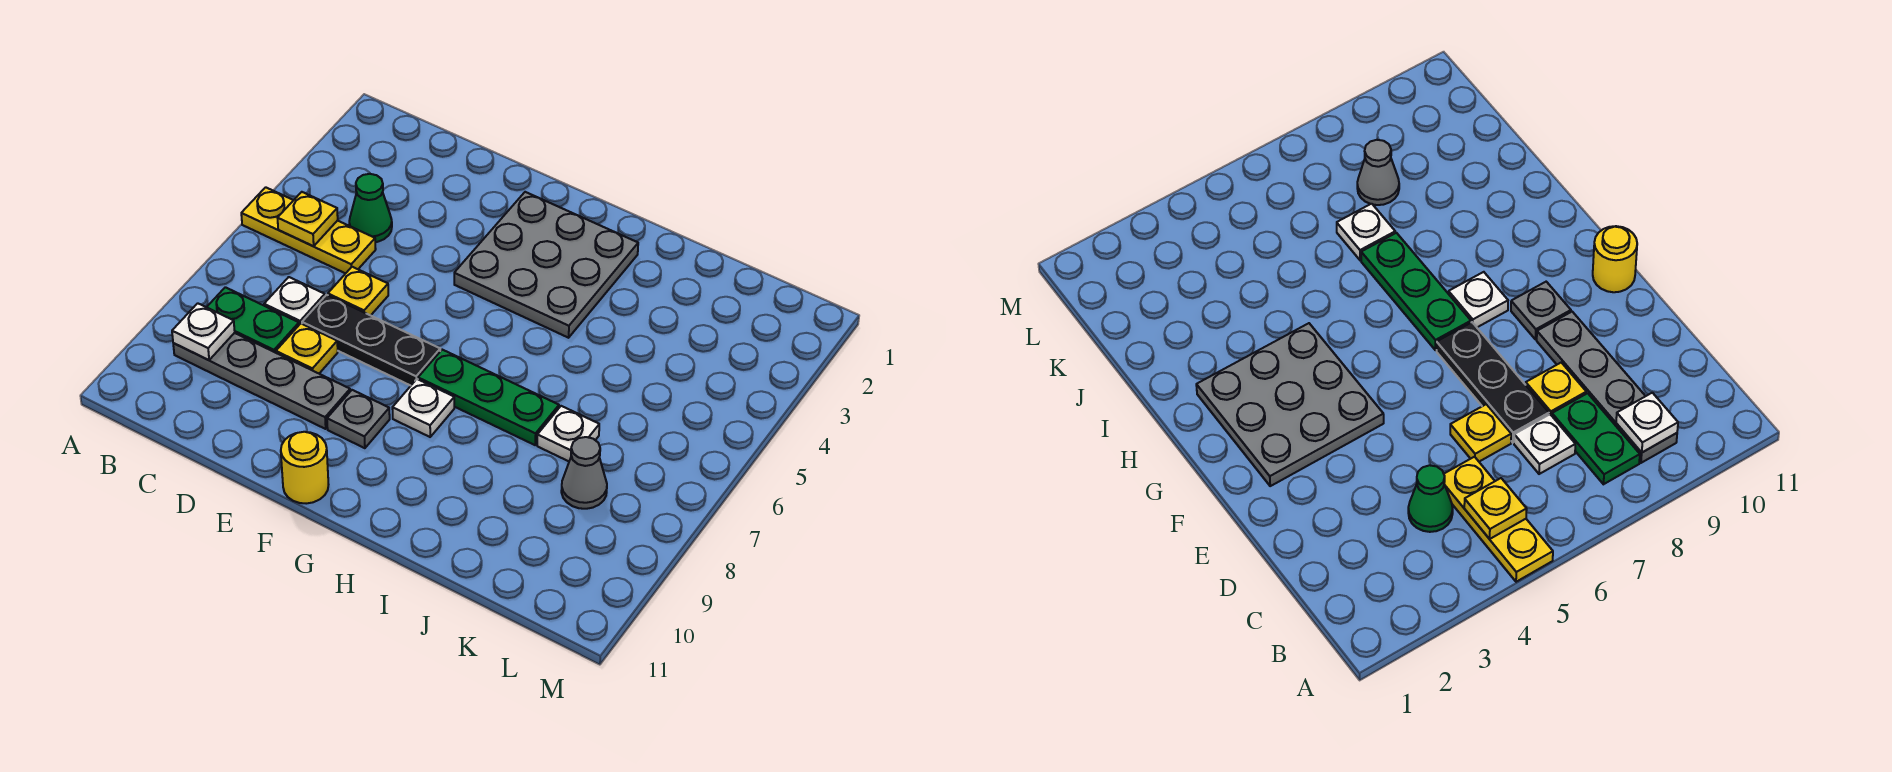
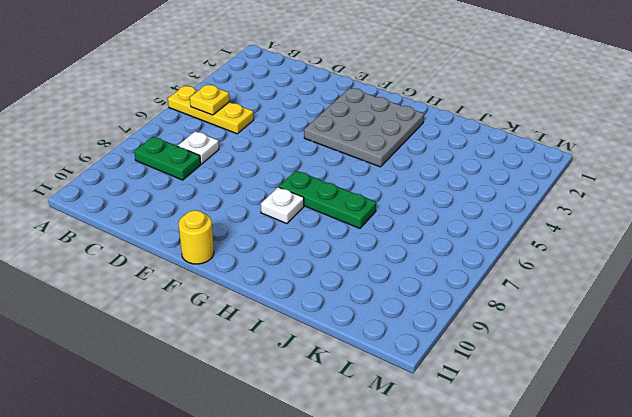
none -> grey 1x4 plate [173,333,350,429]
none -> green 1x1 cone [349,174,392,242]
none -> yellow 1x1 plate [328,267,388,316]

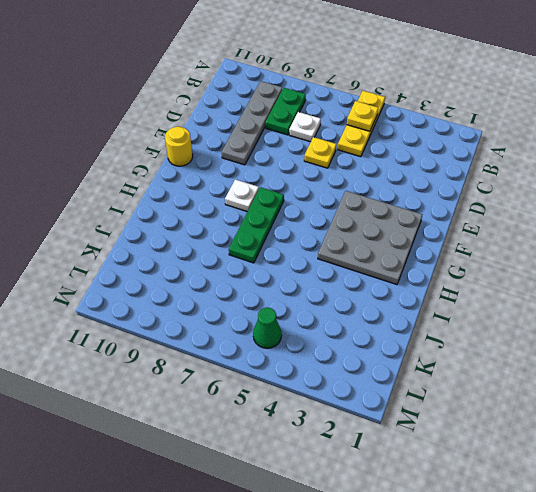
green 1x1 cone [253,308,282,348] -> green 1x1 cone moved to [349,174,392,242]
none -> black 1x3 plate [302,295,440,386]
none -> yellow 1x1 plate [276,324,338,373]
none -> grey 1x1 plate [327,390,390,448]

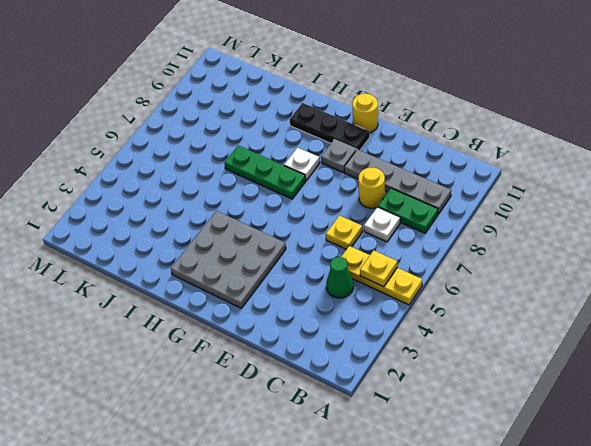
yellow 1x1 round brick [358,168,385,208] -> yellow 1x1 plate [276,324,338,373]
black 1x3 plate [289,103,370,150] -> black 1x3 plate moved to [302,295,440,386]
none -> white 1x1 plate [537,406,599,461]
none -> grey 1x1 cone [561,437,607,509]
none -> white 1x1 plate [172,303,235,360]

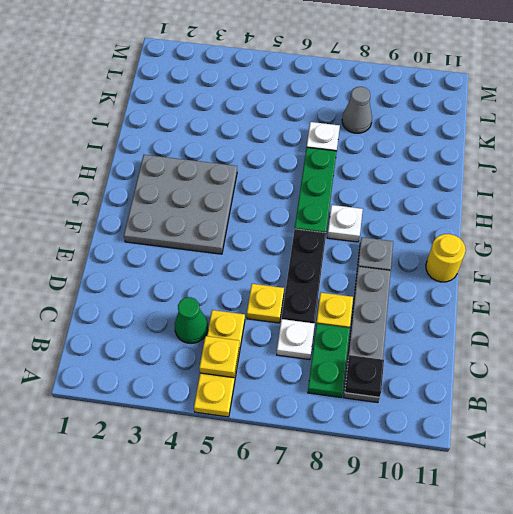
black 1x1 plate [345,355,384,397] -> white 1x1 plate [172,303,235,360]

